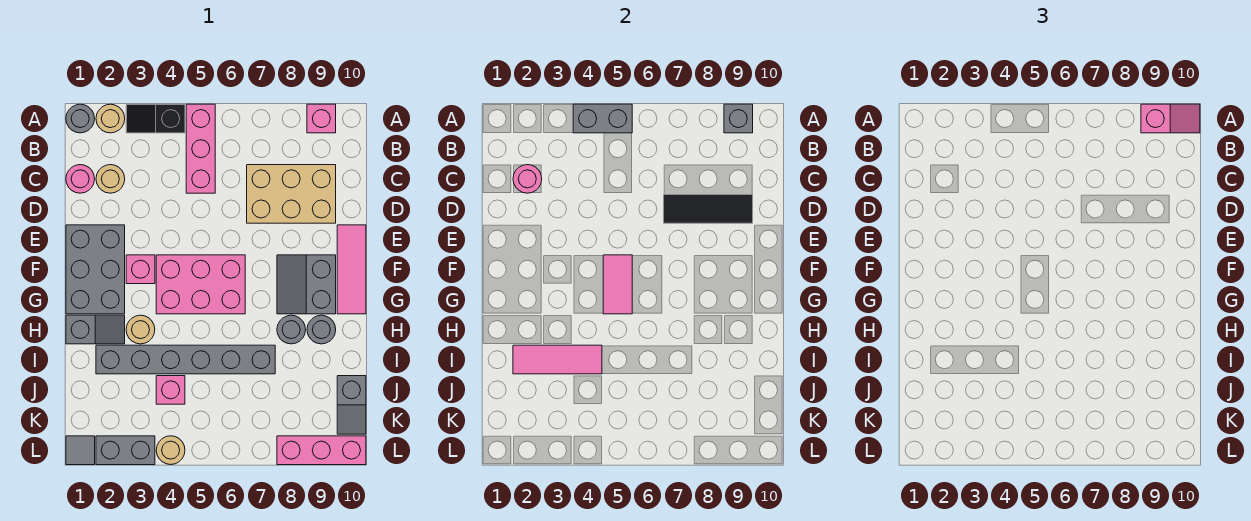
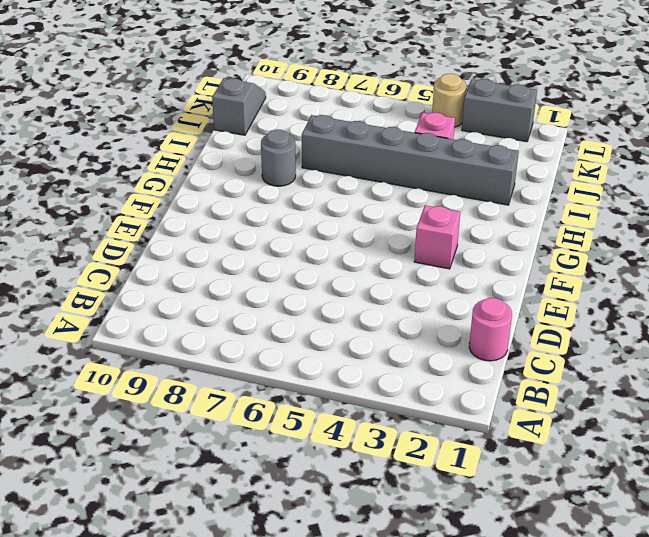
none -> grey 1x1 round brick [66,104,95,133]
none -> tan 1x1 round brick [96,104,125,133]
none -> black 1x2 slope [126,104,185,133]
none -> pink 1x3 brick [186,104,215,193]

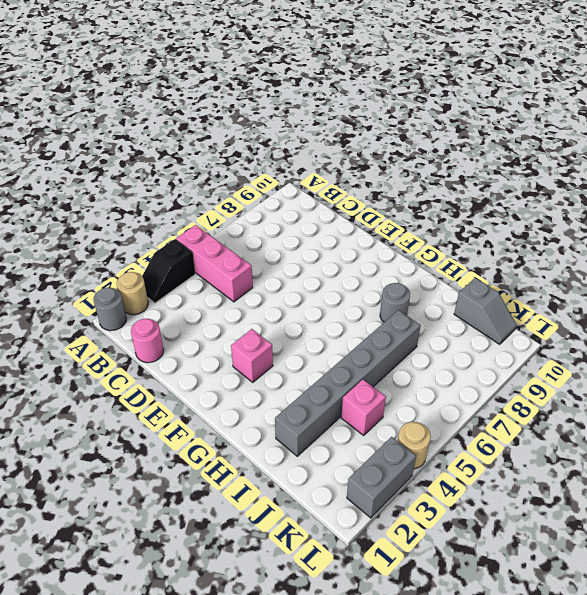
none -> pink 1x1 brick [307,104,336,133]
none -> tan 1x1 round brick [96,165,125,193]
none -> tan 2x3 brick [247,165,336,223]
none -> grey 2x3 brick [66,225,125,314]

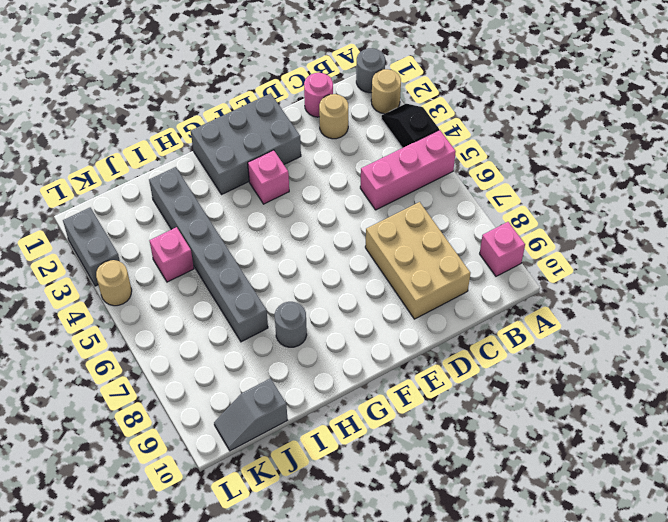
none -> pink 1x3 tile [337,225,366,314]
none -> pink 2x3 brick [156,255,245,314]
none -> grey 2x2 slope [277,255,336,314]
none -> grey 1x2 slope [66,315,125,344]

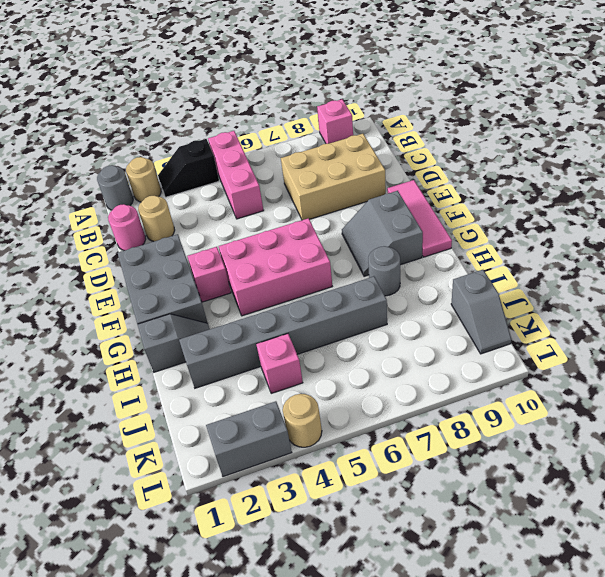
none -> tan 1x1 round brick [126,315,155,344]
none -> grey 1x1 round brick [307,315,336,344]
none -> grey 1x1 tile [66,436,95,465]
none -> pink 1x3 brick [277,436,366,465]

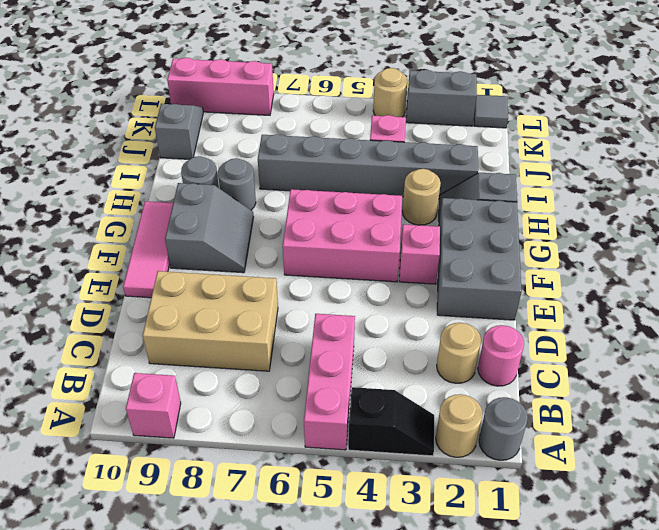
none -> grey 1x2 brick [573,104,632,133]
none -> grey 1x1 brick [724,104,753,133]
none -> pink 1x1 round brick [513,165,542,193]
none -> black 1x3 tile [664,195,753,223]

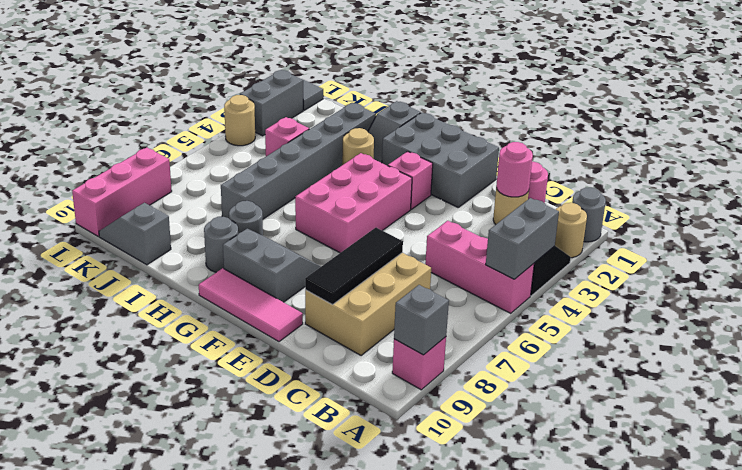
none -> pink 1x2 tile [603,255,632,314]
none -> pink 1x3 tile [513,345,602,374]
none -> pink 1x2 slope [1141,104,1200,133]

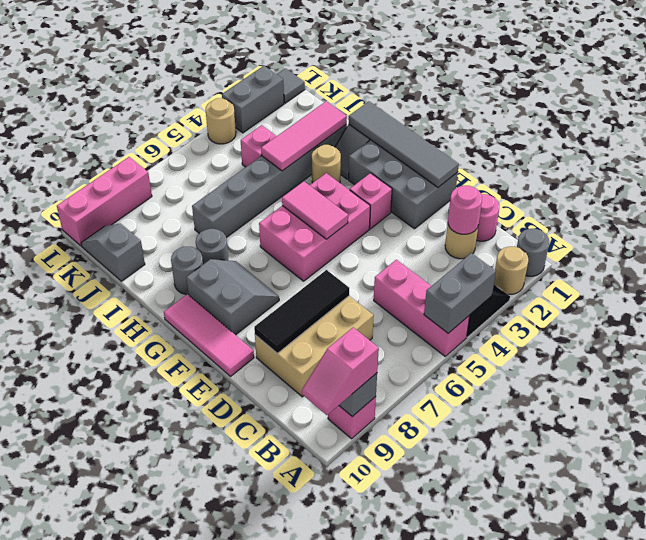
grey 1x4 tile [349,101,459,187] -> none

